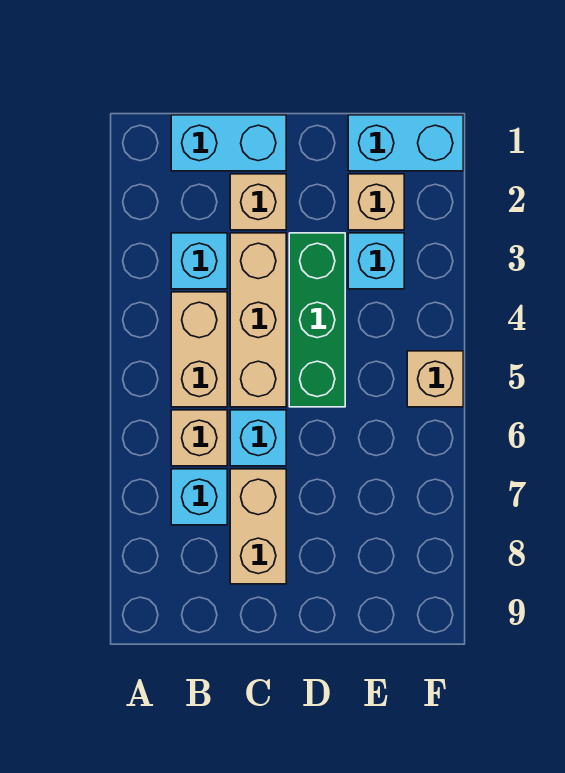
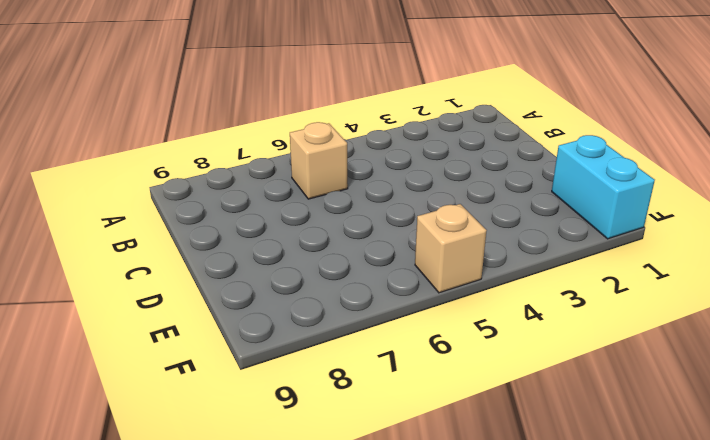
none -> cyan 1x2 brick [171,115,286,171]
none -> cyan 1x1 brick [171,233,227,289]
none -> tan 1x2 brick [171,292,227,407]

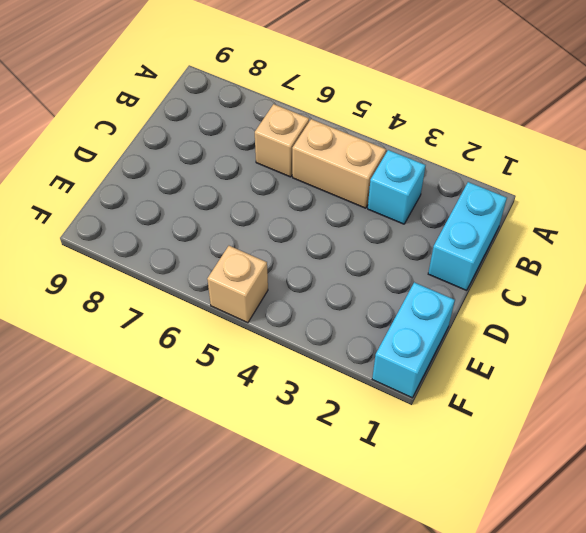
none -> cyan 1x1 brick [171,469,227,525]
none -> tan 1x1 brick [230,174,286,230]
none -> tan 1x3 brick [230,233,286,407]

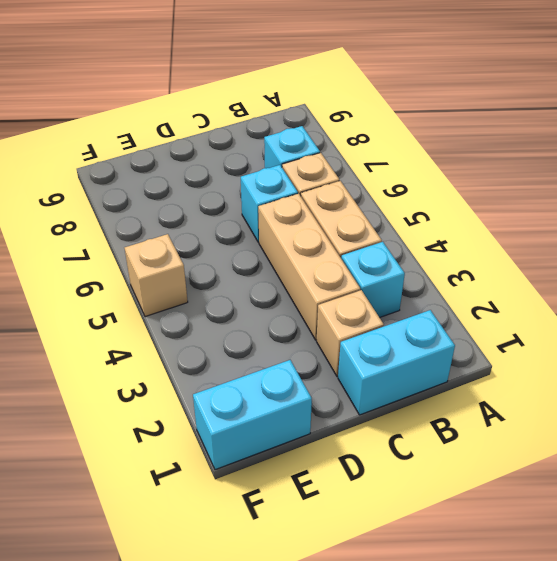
none -> tan 1x2 brick [230,469,286,584]
none -> green 1x3 brick [289,233,345,407]
none -> tan 1x1 brick [348,174,404,230]

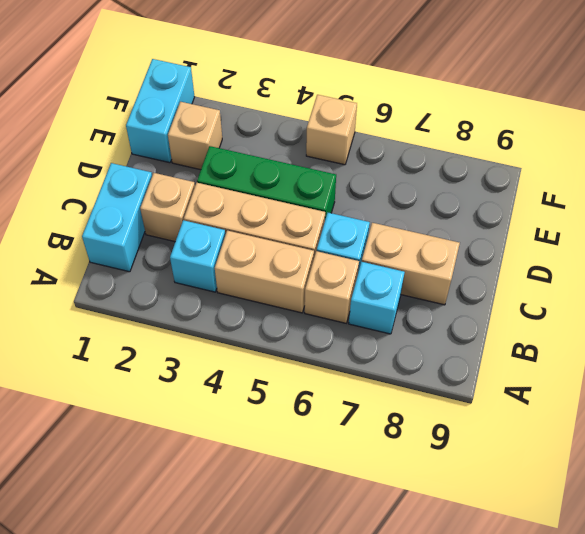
none -> cyan 1x1 brick [348,233,404,289]

